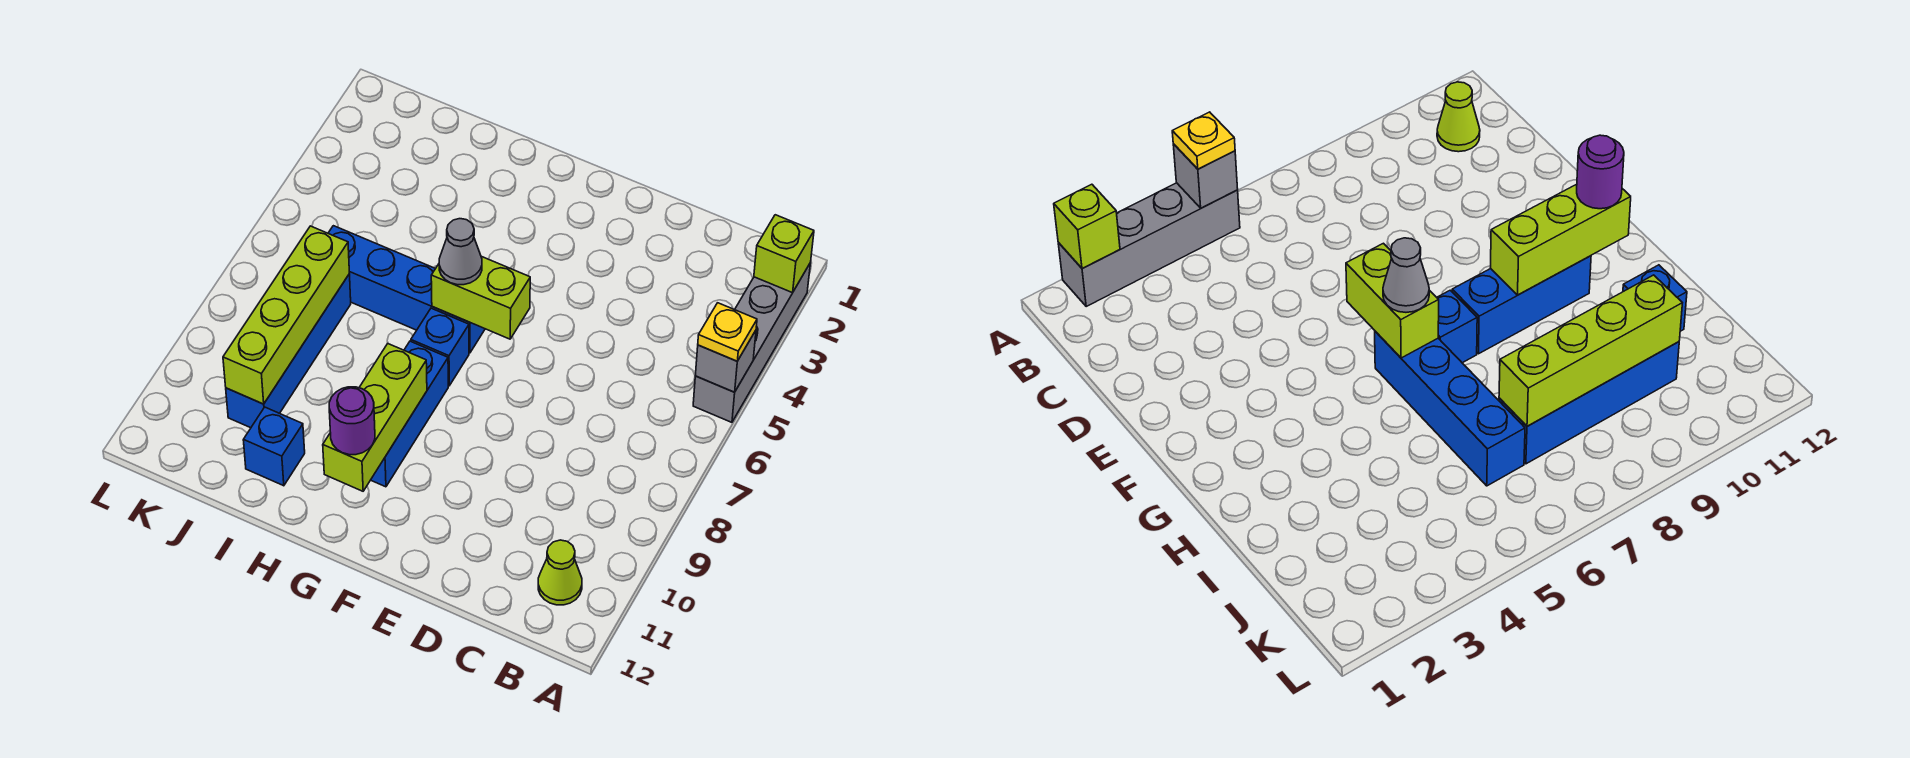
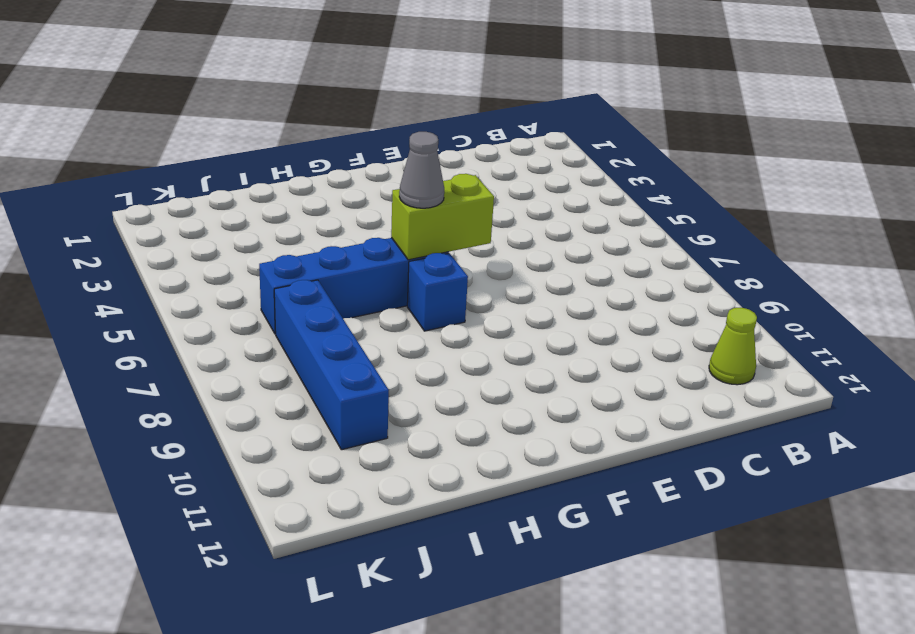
none -> grey 1x4 brick [693,264,810,422]
none -> blue 1x3 brick [371,341,448,487]
none -> blue 1x1 brick [243,407,305,486]

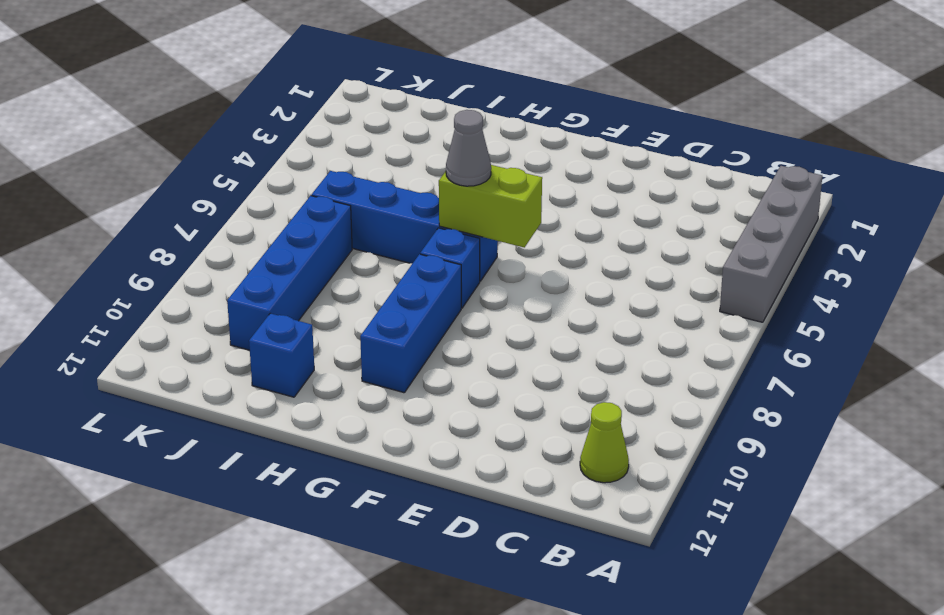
none -> lime 1x1 brick [754,215,814,293]
none -> grey 1x1 brick [695,330,756,392]
none -> lime 1x3 brick [323,344,427,491]

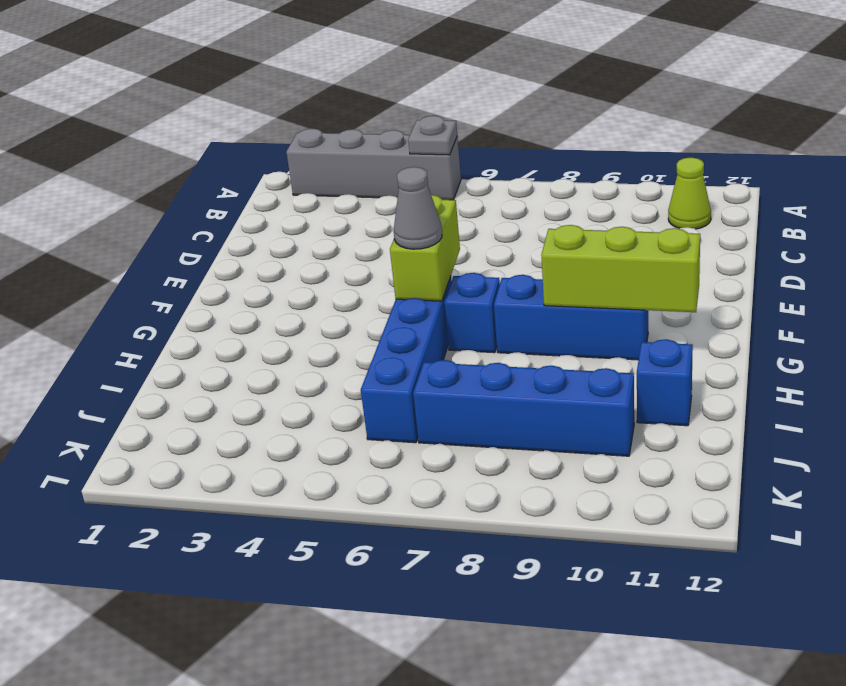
grey 1x1 plate [408,116,457,155] -> grey 1x1 brick [695,330,756,392]
none -> lime 1x1 brick [754,215,814,293]
none -> lime 1x4 brick [223,226,349,404]
none -> yellow 1x1 plate [698,303,757,361]

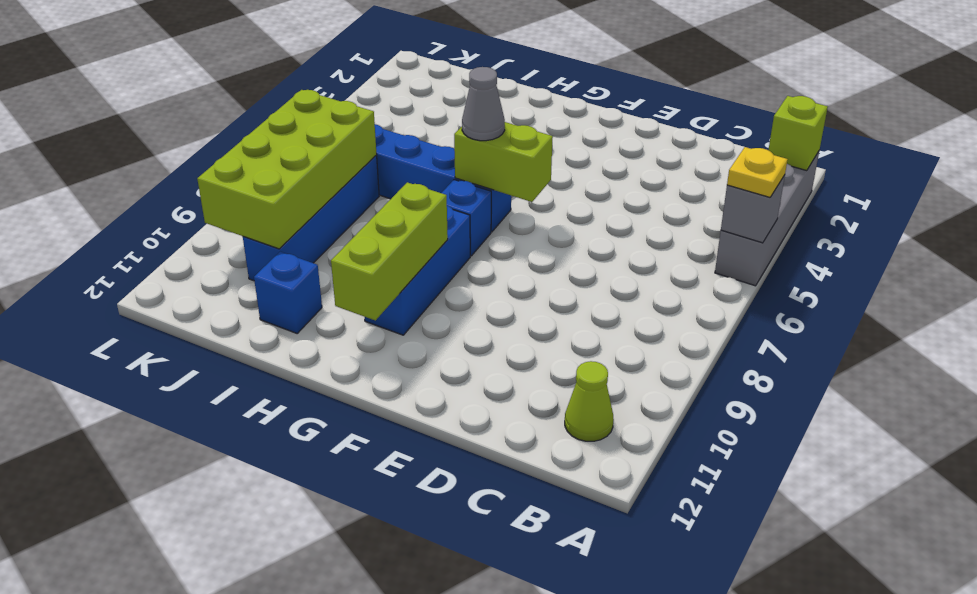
lime 2x4 brick [197,90,377,249] -> lime 1x4 brick [223,226,349,404]
none -> purple 1x1 round brick [329,387,375,455]

